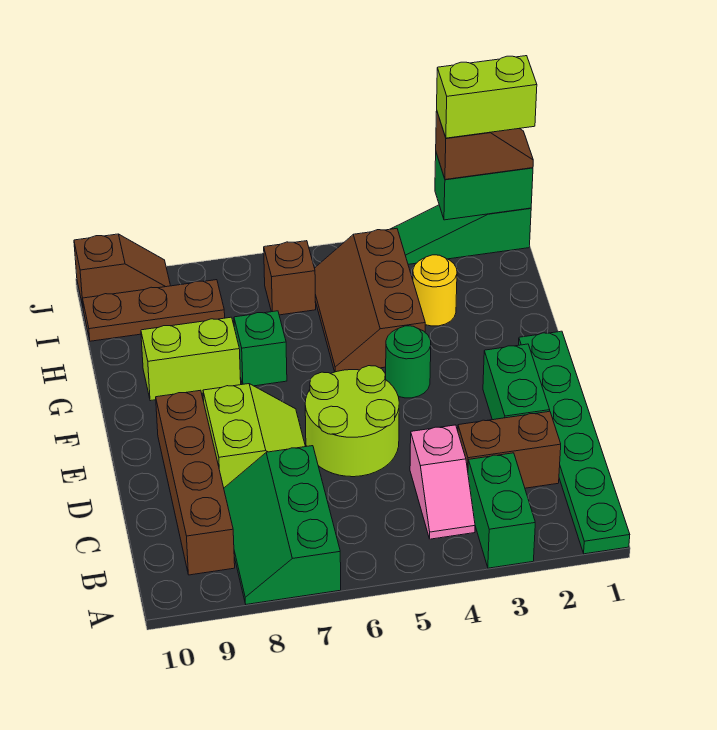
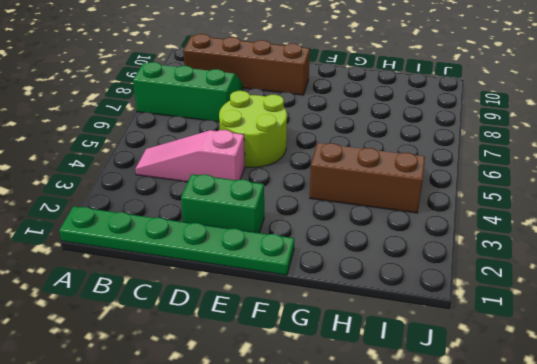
pink 1x3 slope [135,130,245,182] -> pink 1x2 slope [410,425,475,539]
none -> green 1x2 brick [468,453,535,568]
none -> brown 1x2 brick [458,411,561,488]
none -> lime 2x2 slope [203,384,305,488]

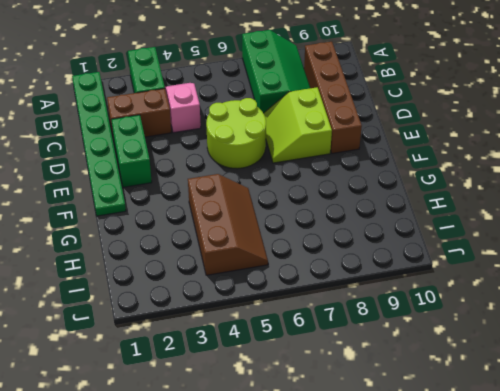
none -> green 1x1 round brick [386,326,431,398]
none -> green 1x1 brick [234,311,287,386]
none -> lime 1x2 brick [141,317,241,401]

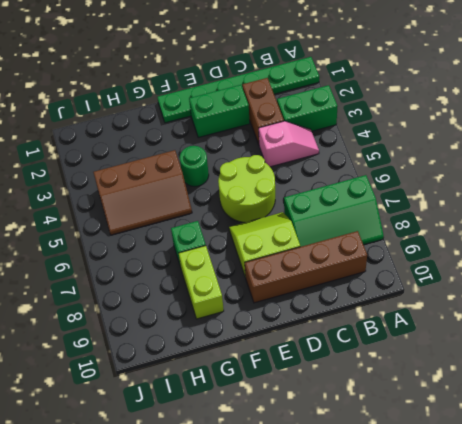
none -> yellow 1x1 round brick [413,255,457,326]
none -> brown 1x1 brick [264,241,316,315]
none -> brown 1x3 plate [83,280,225,341]

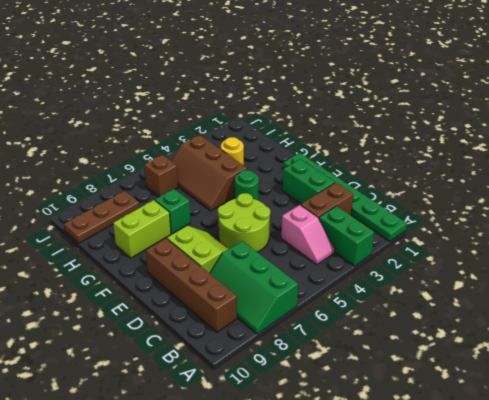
none -> green 1x3 slope [391,205,531,264]
none -> brown 1x2 slope [74,234,170,306]
none -> green 1x2 brick [435,153,533,220]

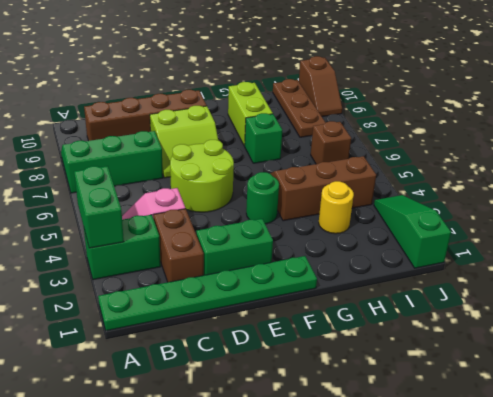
green 1x2 brick [74,166,124,248] -> green 1x2 brick moved to [435,153,533,220]
none -> brown 1x2 slope [436,111,533,180]
none -> lime 1x2 brick [437,56,537,138]

